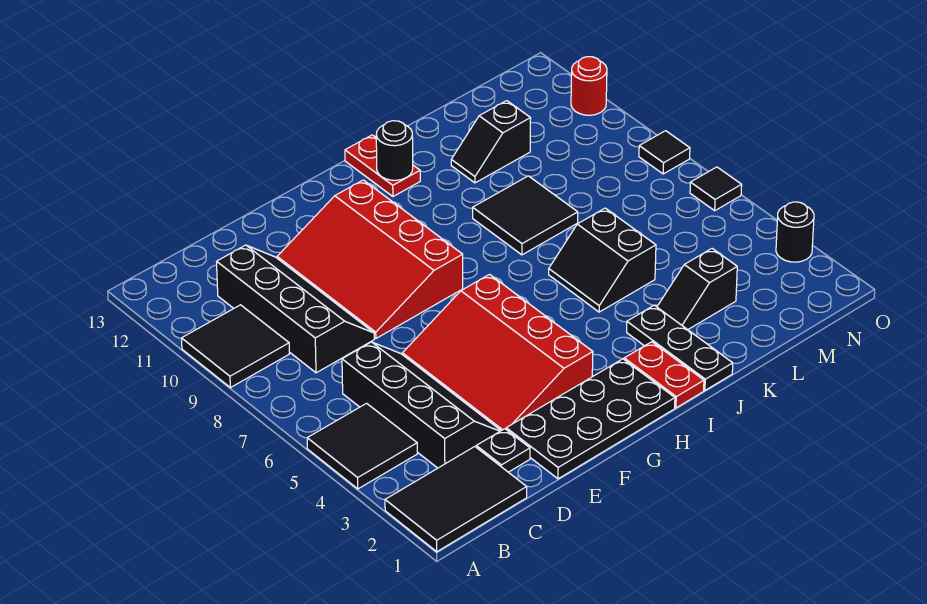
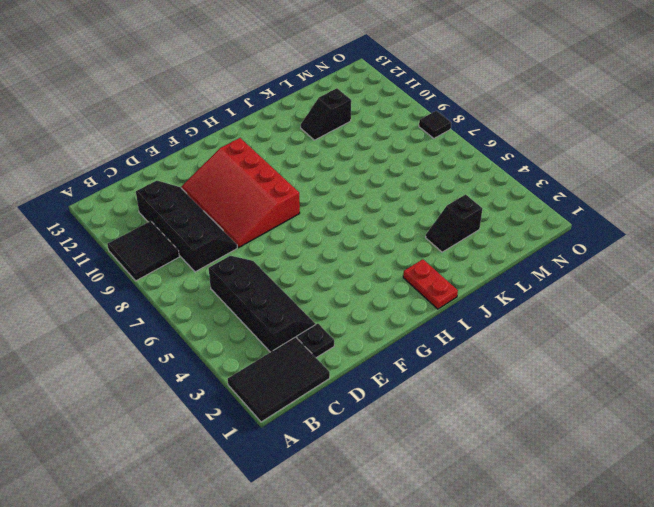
none -> black 2x2 tile [307,403,417,489]
none -> black 2x4 plate [506,359,675,479]
none -> red 3x4 slope [402,275,593,431]

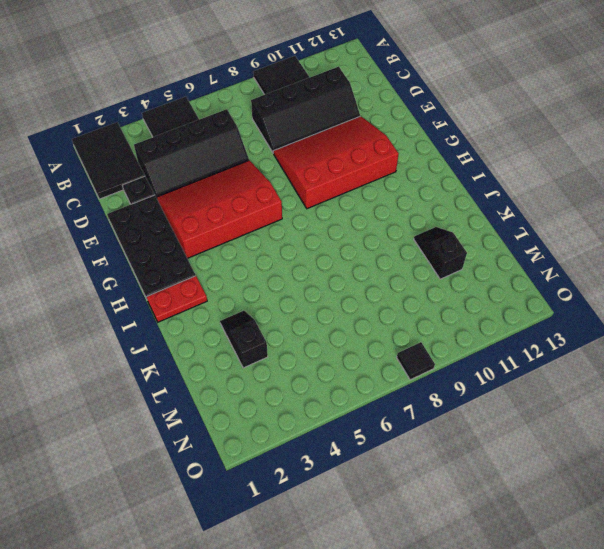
none -> red 1x2 plate [345,135,420,196]
none -> black 1x3 plate [627,305,733,390]
none -> black 2x2 slope [549,208,656,312]

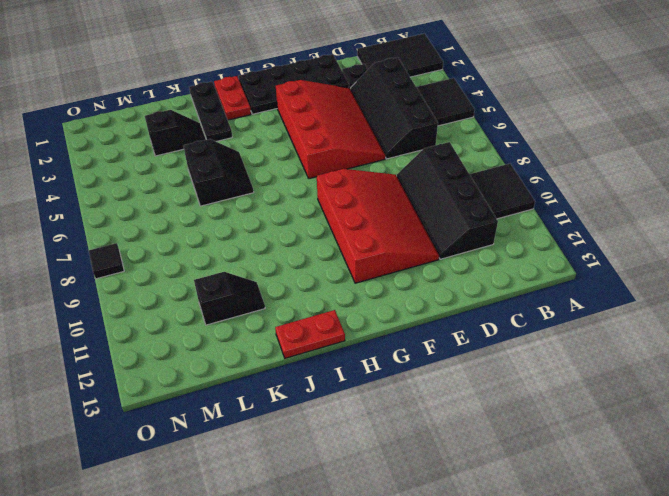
red 1x2 plate [275,310,345,358] -> red 1x2 plate turned to [345,135,420,196]
none -> black 2x2 tile [473,176,578,255]
none -> black 1x1 round brick [776,202,814,262]
none -> black 1x1 tile [690,167,742,211]

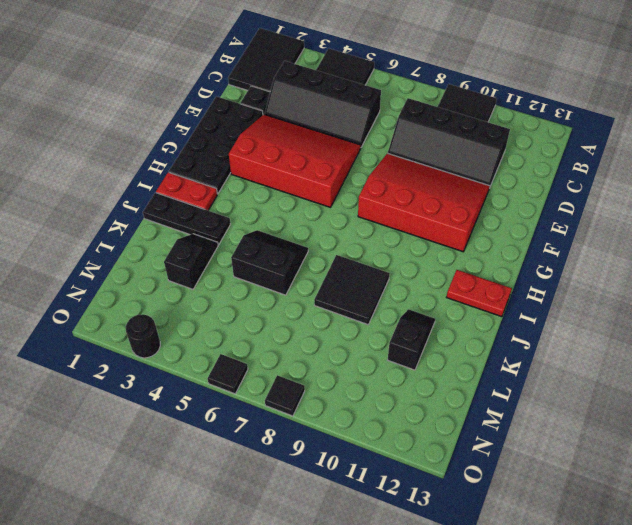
none -> red 1x1 round brick [571,57,607,115]
none -> black 1x1 round brick [376,121,413,180]

